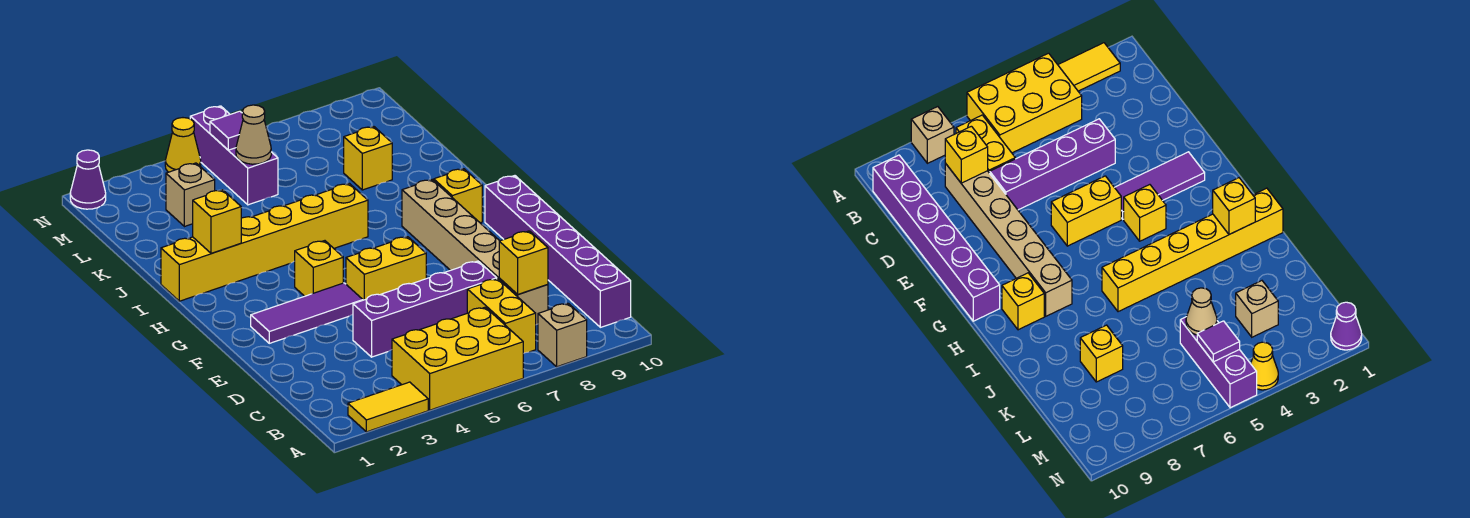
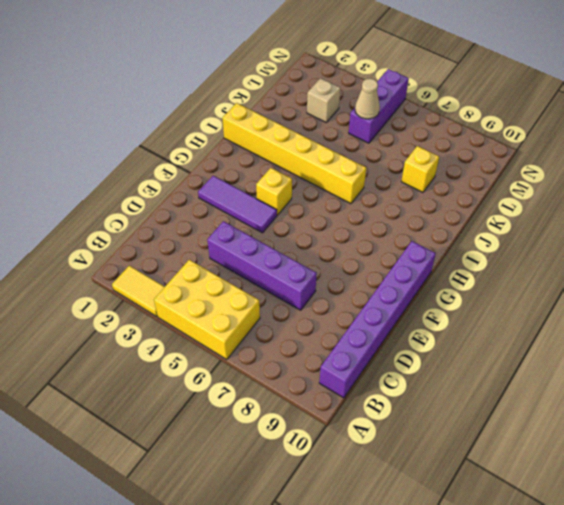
none -> tan 1x1 brick [538,303,587,367]
none -> yellow 1x2 brick [467,279,536,354]
none -> tan 1x6 brick [402,180,548,325]

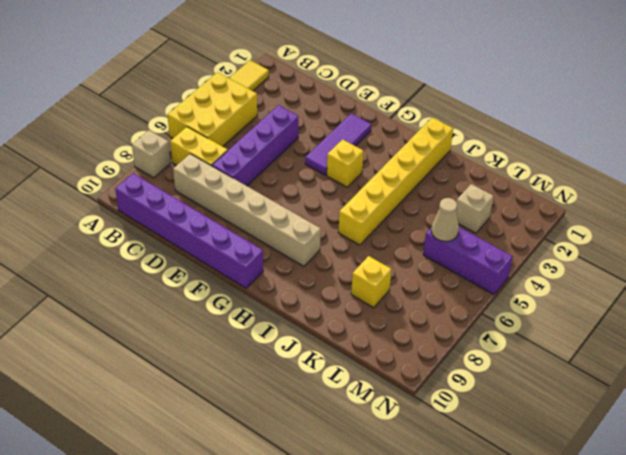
none -> yellow 1x2 brick [346,237,426,300]
none -> yellow 1x1 brick [434,169,482,223]
none -> purple 1x1 cone [70,150,106,209]

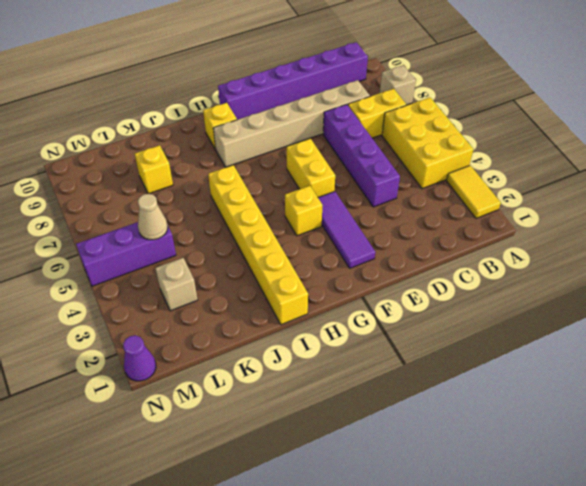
none -> yellow 1x1 cone [165,118,201,172]
none -> yellow 1x1 brick [499,231,548,294]
none -> yellow 1x1 brick [193,190,241,253]

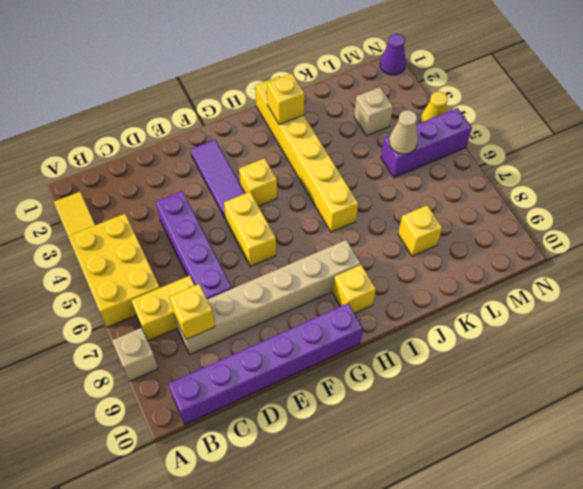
none -> purple 1x1 tile [210,111,243,150]

